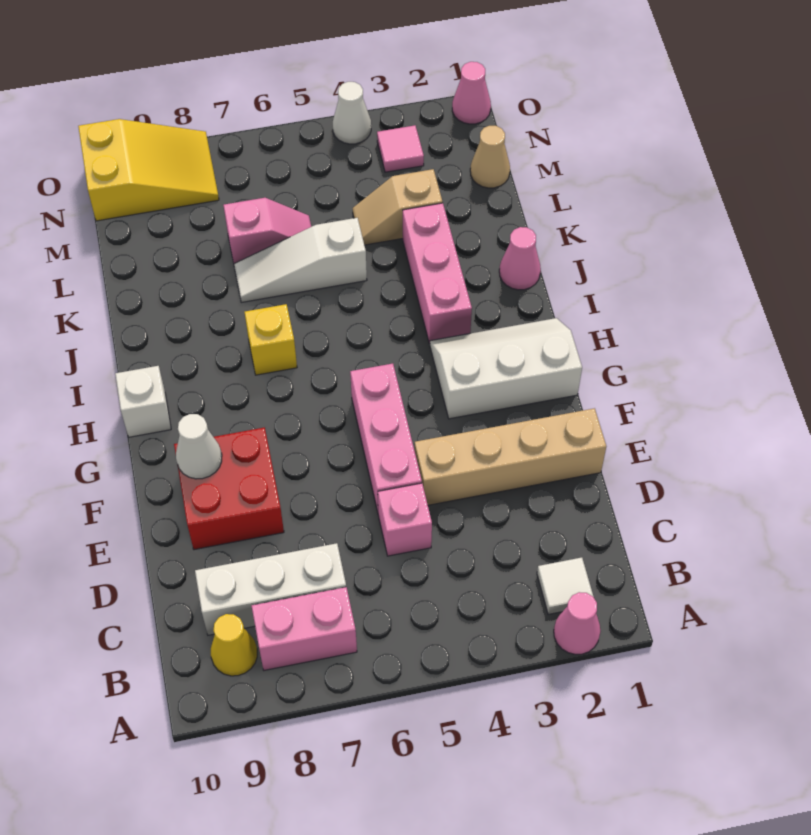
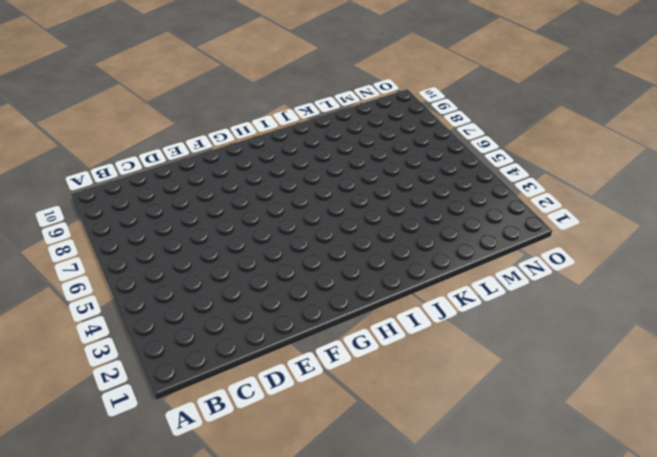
none -> pink 1x1 cone [554,592,601,654]
none -> white 1x1 tile [537,558,594,614]
none -> pink 1x2 brick [252,587,357,670]

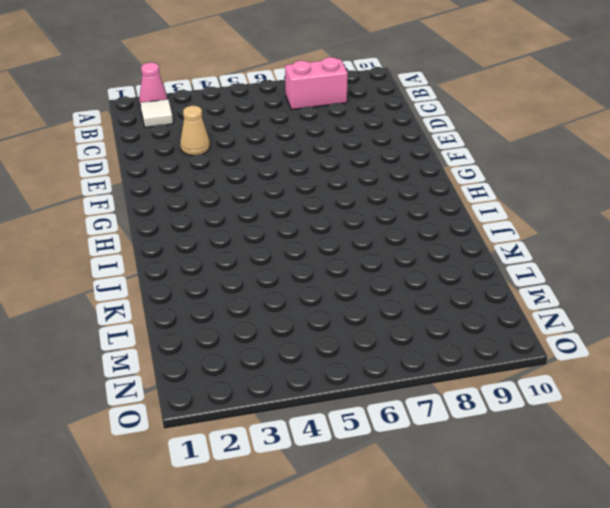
tan 1x1 cone [180,106,210,156] -> tan 1x1 cone moved to [470,126,510,188]
none -> yellow 1x1 cone [211,614,257,676]
none -> white 1x3 brick [195,543,346,635]
none -> pink 1x1 brick [378,483,432,556]

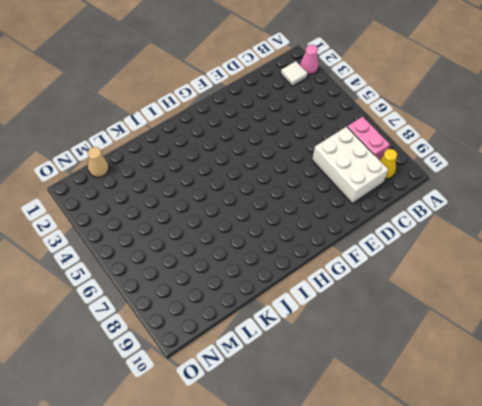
white 2x3 brick [312,127,388,203] -> white 1x3 brick [195,543,346,635]
none -> pink 1x1 brick [378,483,432,556]
none -> tan 1x4 brick [414,408,606,505]
none -> pink 1x3 brick [350,364,422,512]

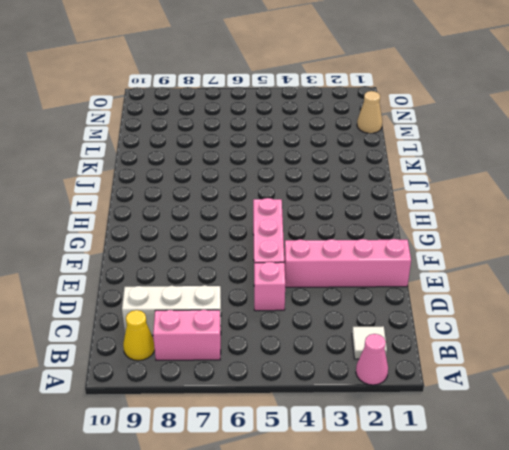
pink 1x4 brick [284,239,411,287] -> tan 1x4 brick [414,408,606,505]
none -> red 2x2 brick [174,427,284,550]
none -> white 2x3 slope [430,318,582,419]
none -> white 1x1 brick [115,366,171,437]

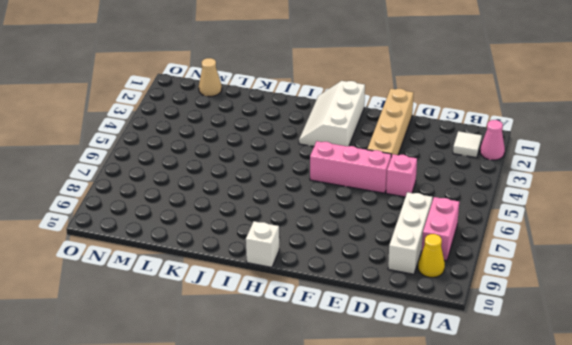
none -> red 2x2 brick [174,427,284,550]
none -> pink 1x3 brick [403,203,472,344]
none -> yellow 1x1 brick [245,304,297,375]

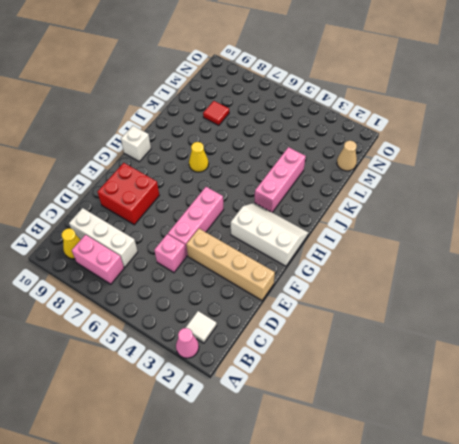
yellow 1x1 cone [189,142,209,172] -> yellow 1x1 brick [245,304,297,375]
red 1x1 tile [203,101,229,125] -> none
none -> pink 1x1 cone [499,227,541,290]
none -> white 1x3 slope [234,218,367,302]
none -> tan 1x2 slope [353,169,443,245]

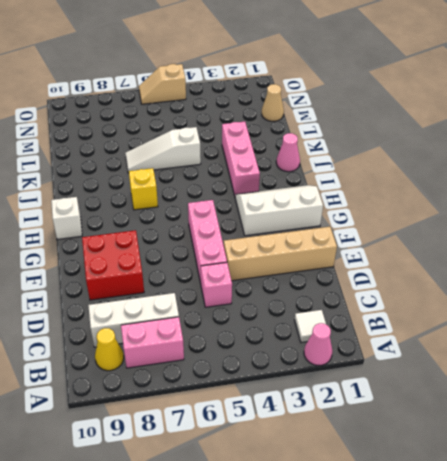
tan 1x2 slope [139,64,186,104] -> tan 1x2 slope moved to [353,169,443,245]
none -> pink 1x2 slope [223,198,311,264]
none -> pink 1x1 tile [377,125,424,172]
none -> yellow 2x3 slope [78,119,219,221]

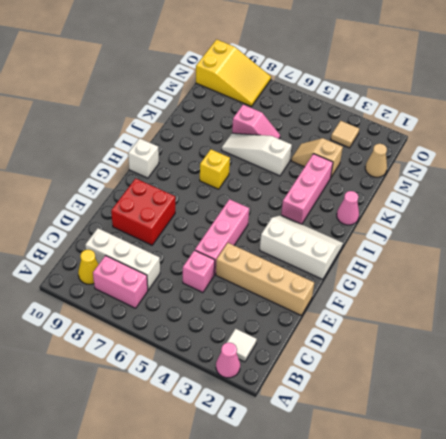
tan 1x1 tile [331,121,359,148] -> pink 1x1 tile [377,125,424,172]
none -> pink 1x1 cone [452,62,491,124]
none -> white 1x1 cone [333,82,371,144]
none -> white 1x1 cone [176,414,222,479]

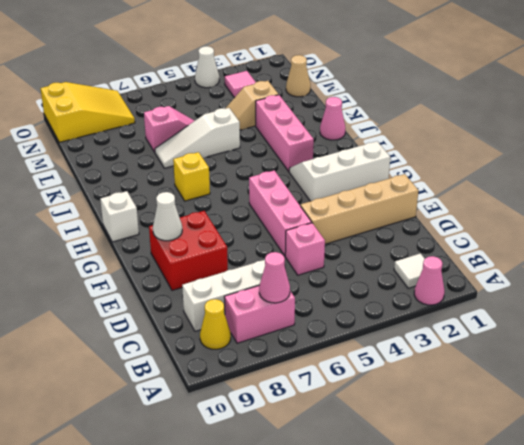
pink 1x1 cone [259,252,290,303] -> pink 1x1 cone moved to [452,62,491,124]

